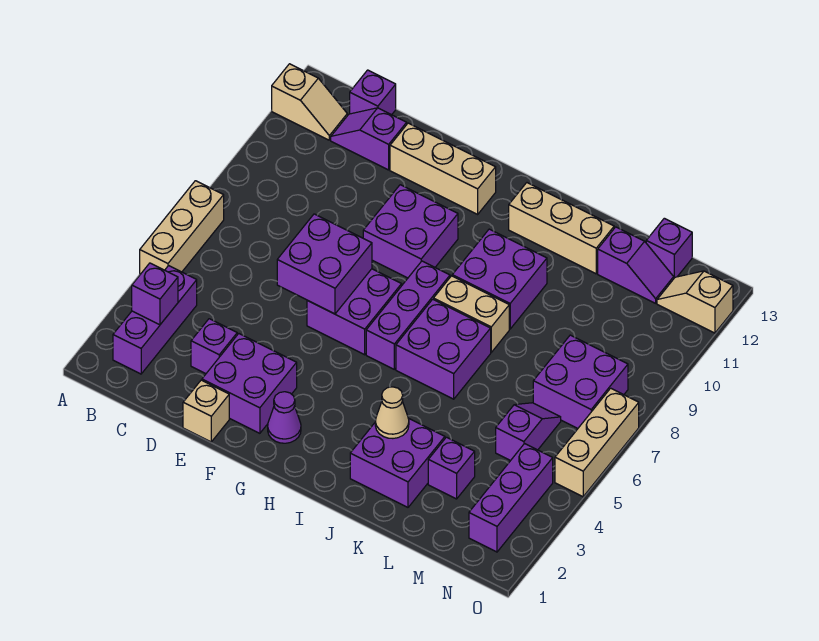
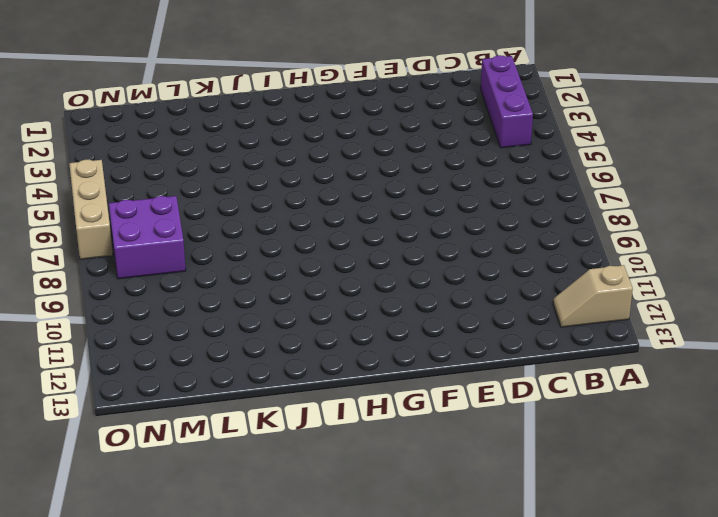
none -> tan 1x3 brick [140,181,224,274]
none -> purple 1x2 slope [331,108,407,170]
none -> purple 1x1 brick [350,70,396,115]

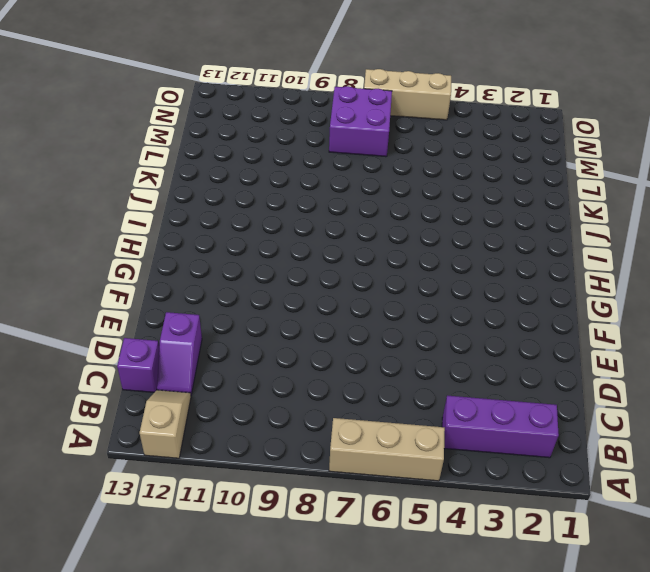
none -> purple 1x1 brick [191,319,237,374]
none -> tan 1x1 brick [183,380,229,442]
none -> purple 2x2 brick [202,334,297,433]

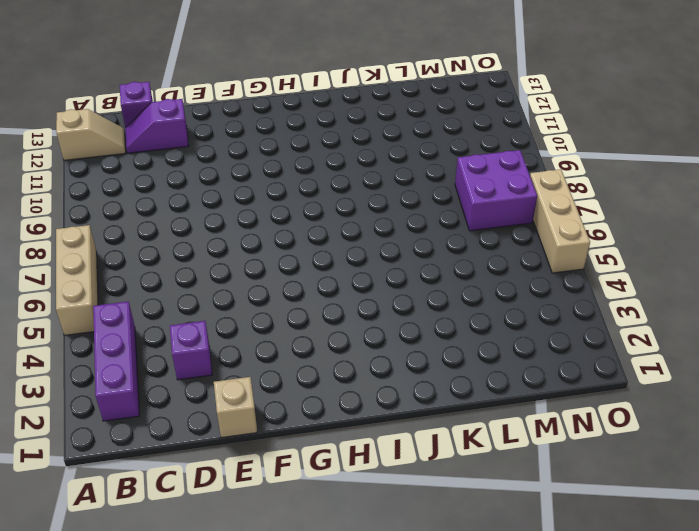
none -> purple 2x2 brick [202,334,297,433]
none -> tan 1x3 brick [390,123,496,214]
none -> purple 2x2 brick [307,269,402,355]

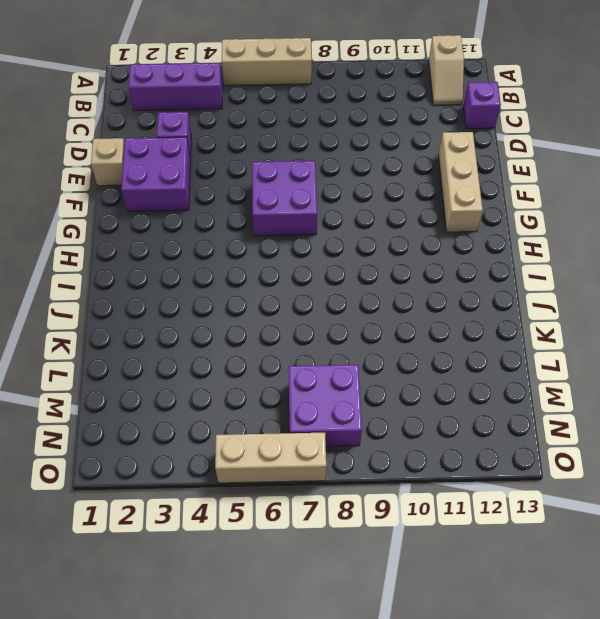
none -> purple 1x2 slope [331,108,407,170]
none -> purple 2x2 brick [363,185,458,278]
none -> purple 1x1 cone [268,392,301,443]

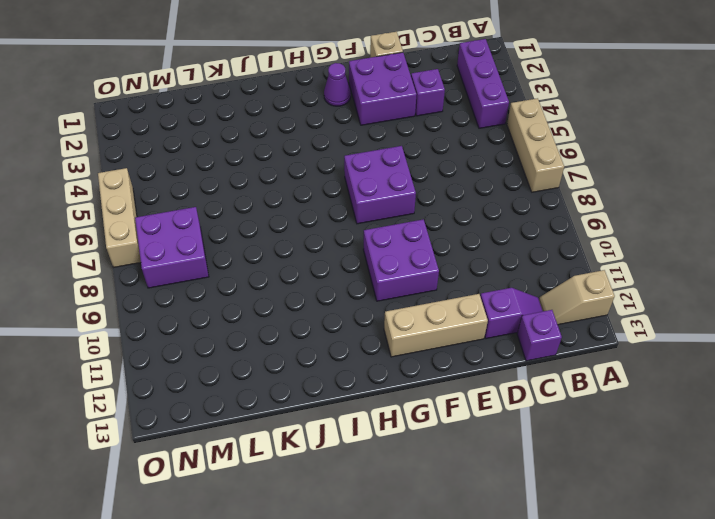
none -> purple 1x3 brick [366,261,450,369]
none -> purple 2x2 brick [396,299,491,399]
none -> tan 1x2 brick [434,276,509,352]

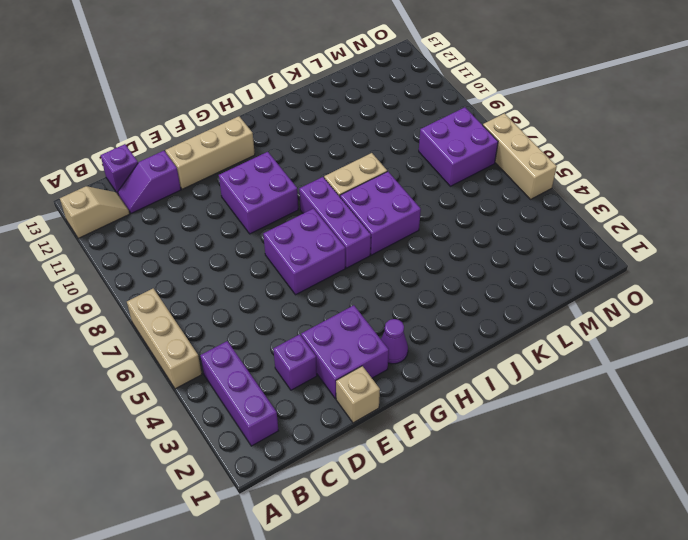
none -> purple 2x2 brick [452,229,547,329]
none -> tan 1x3 brick [509,183,614,274]
none -> purple 2x2 brick [350,418,445,507]

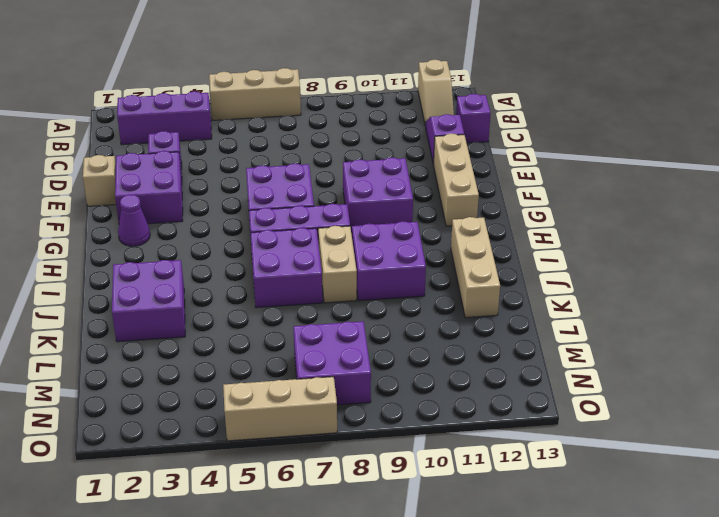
none -> purple 1x1 brick [428,437,475,499]
none -> purple 1x2 slope [598,227,674,303]
none -> purple 1x2 slope [496,403,561,461]

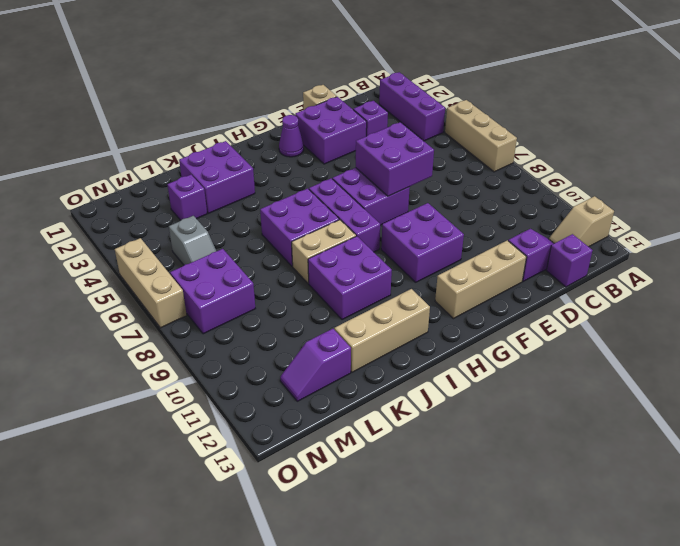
grey 1x2 slope [169,216,216,265] -> purple 1x2 slope [496,403,561,461]
none -> purple 1x1 brick [646,218,692,278]
none -> purple 1x3 brick [469,444,553,552]
none -> tan 1x2 slope [657,271,733,333]

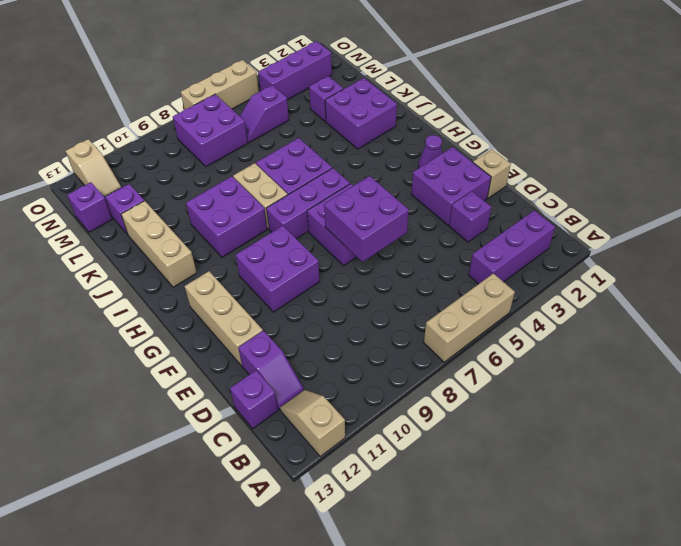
none -> purple 1x1 brick [132,263,178,325]
none -> tan 1x1 cone [375,387,409,438]

